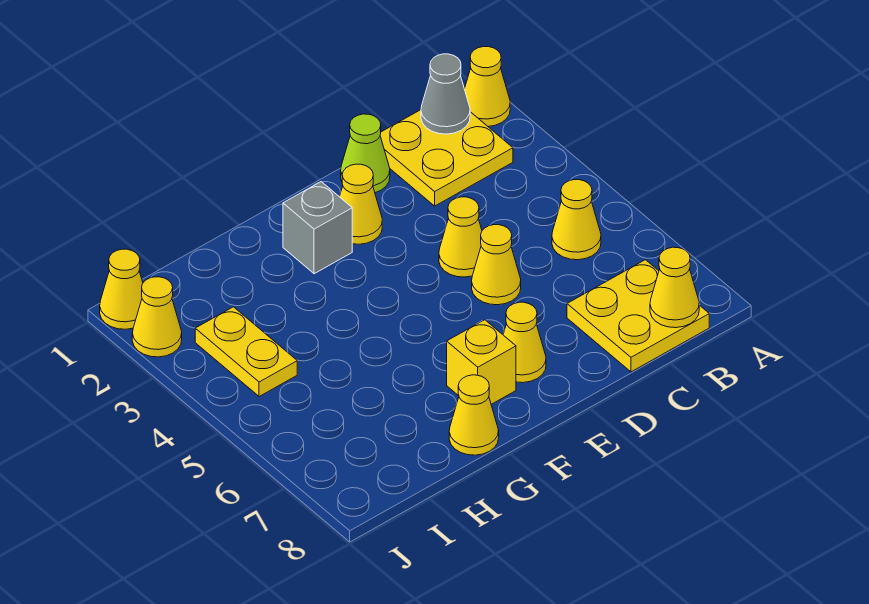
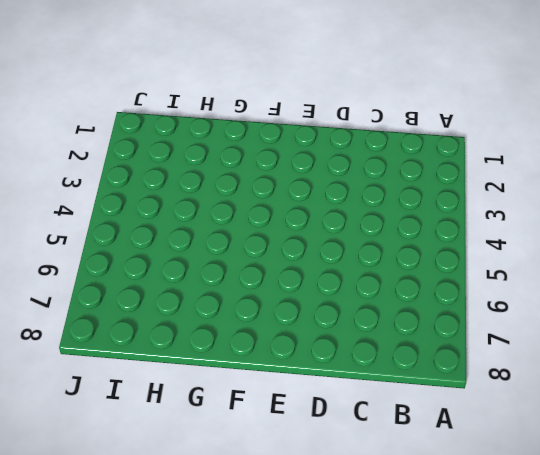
none -> yellow 1x1 cone [465,47,510,126]
none -> yellow 2x2 plate [380,110,513,206]
none -> yellow 1x1 cone [552,180,601,260]

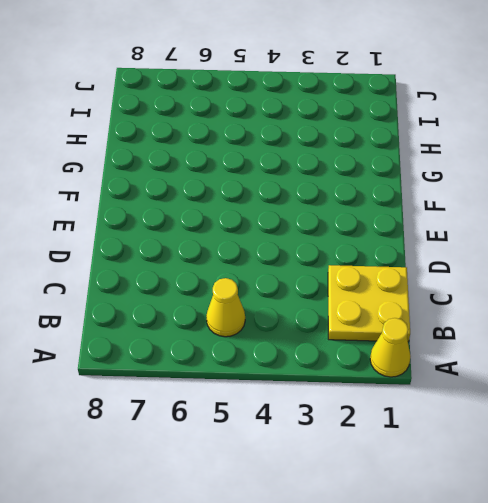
none -> yellow 2x2 plate [567,260,709,372]
none -> lime 1x1 cone [341,114,390,193]
none -> yellow 1x1 cone [439,197,482,277]

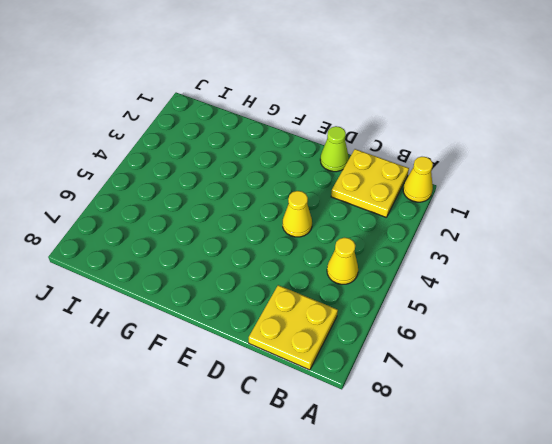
none -> yellow 1x1 cone [472,225,521,305]
none -> yellow 1x1 cone [339,164,382,244]
none -> yellow 1x1 cone [503,302,546,383]

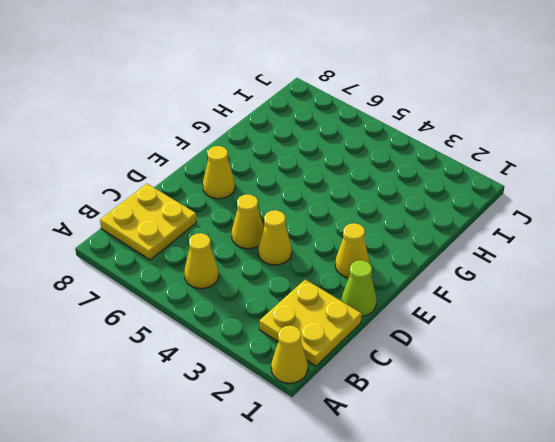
none -> grey 1x1 brick [283,182,352,274]
none -> yellow 1x1 brick [447,320,516,404]
none -> yellow 1x1 cone [449,375,499,455]

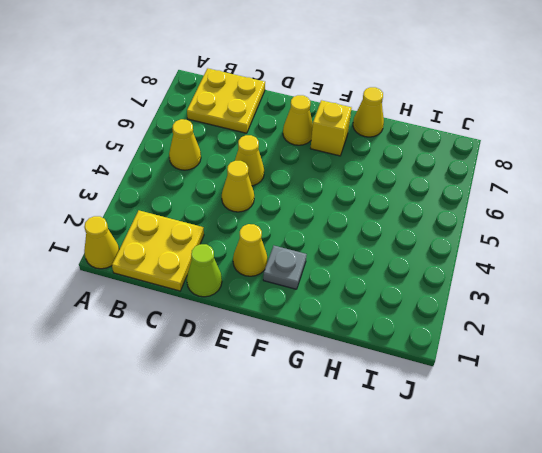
grey 1x1 plate [263,246,307,289] -> grey 1x1 brick [283,182,352,274]
none -> yellow 1x2 plate [195,307,297,397]
none -> yellow 1x1 cone [100,249,143,329]
none -> yellow 1x1 cone [132,277,182,357]

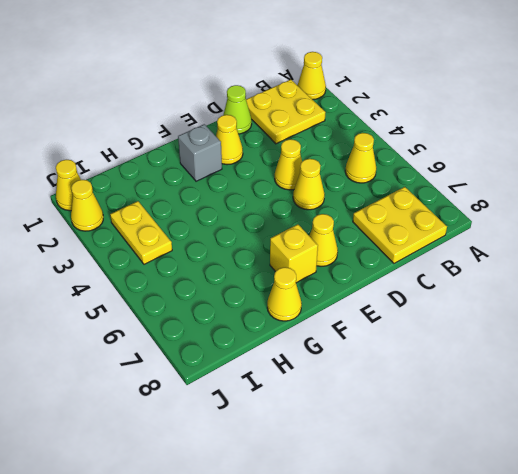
none -> grey 1x1 cone [421,54,470,134]
none -> yellow 1x1 cone [650,247,699,328]

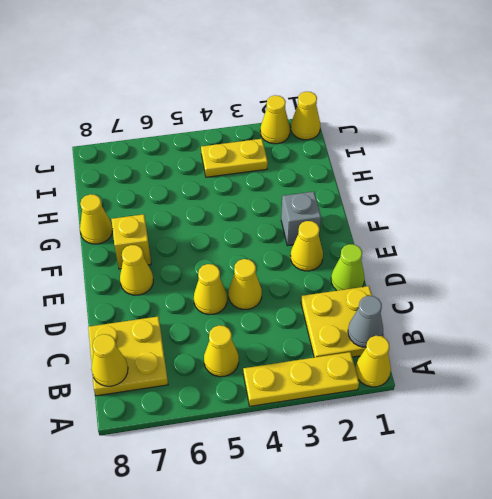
yellow 1x3 plate [243,352,359,406] -> none

